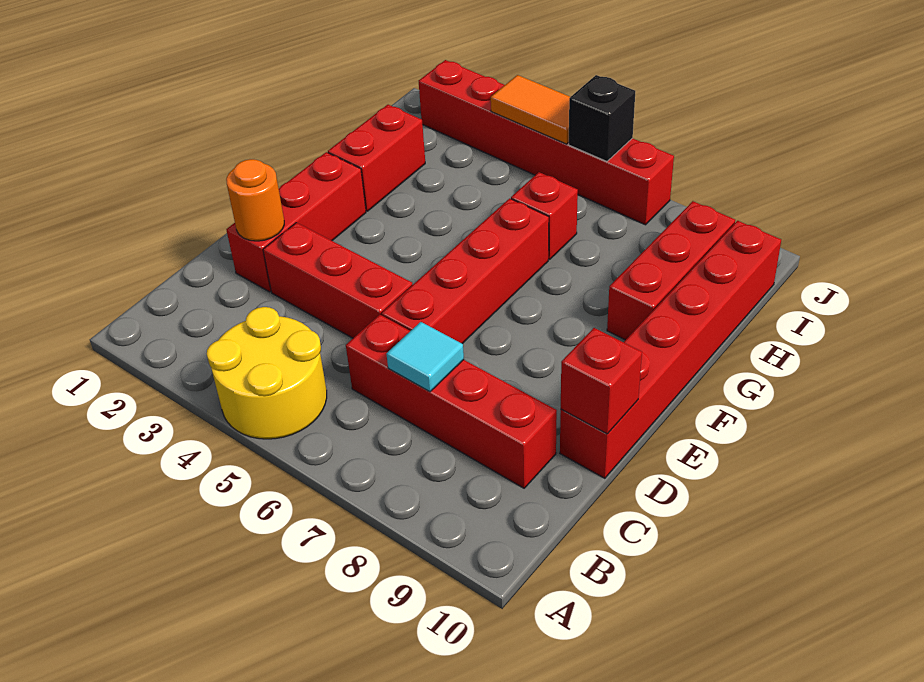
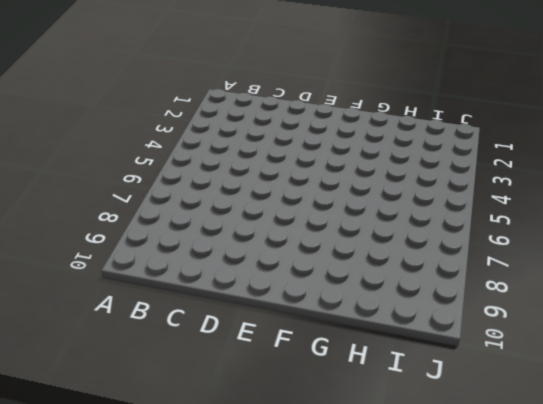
none -> yellow 2x2 round brick [207,307,327,439]
none -> red 1x4 brick [346,315,557,488]
none -> red 1x3 brick [226,152,366,292]

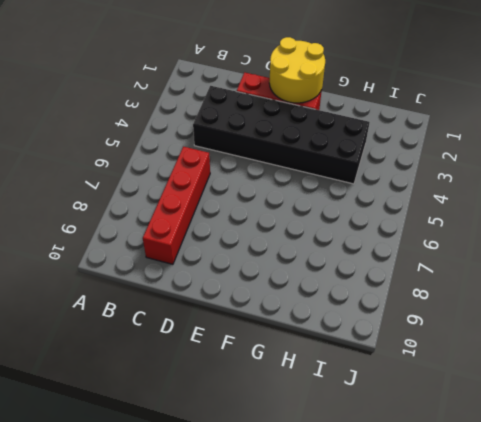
black 2x6 brick [193,86,370,184] -> red 1x3 brick [263,223,412,338]
yellow 2x2 round brick [269,37,325,103] -> yellow 2x2 round brick moved to [207,307,327,439]
none -> red 1x4 brick [382,198,549,344]
none -> red 1x6 brick [560,221,781,478]
none -> red 1x2 brick [328,105,425,211]

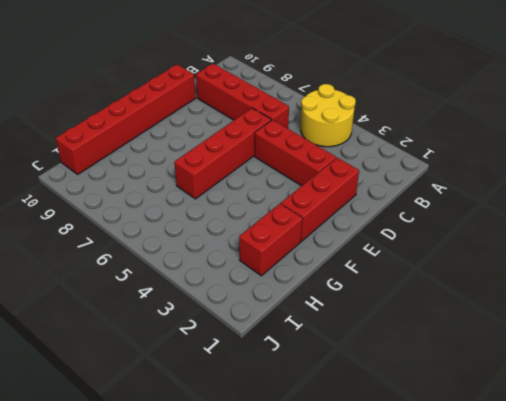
none -> red 1x3 brick [607,201,735,340]
none -> red 1x1 brick [511,172,578,259]
none -> red 1x6 brick [419,60,674,225]

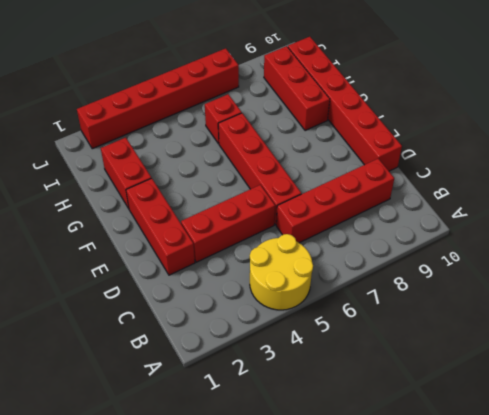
none -> cyan 1x1 tile [387,322,464,392]
none -> orange 1x1 round brick [226,159,284,241]
none -> red 1x1 brick [561,328,642,434]

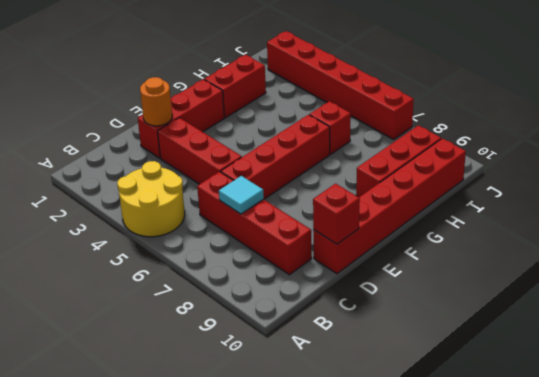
none -> orange 1x2 tile [491,75,570,144]
none -> black 1x1 brick [568,75,635,161]

